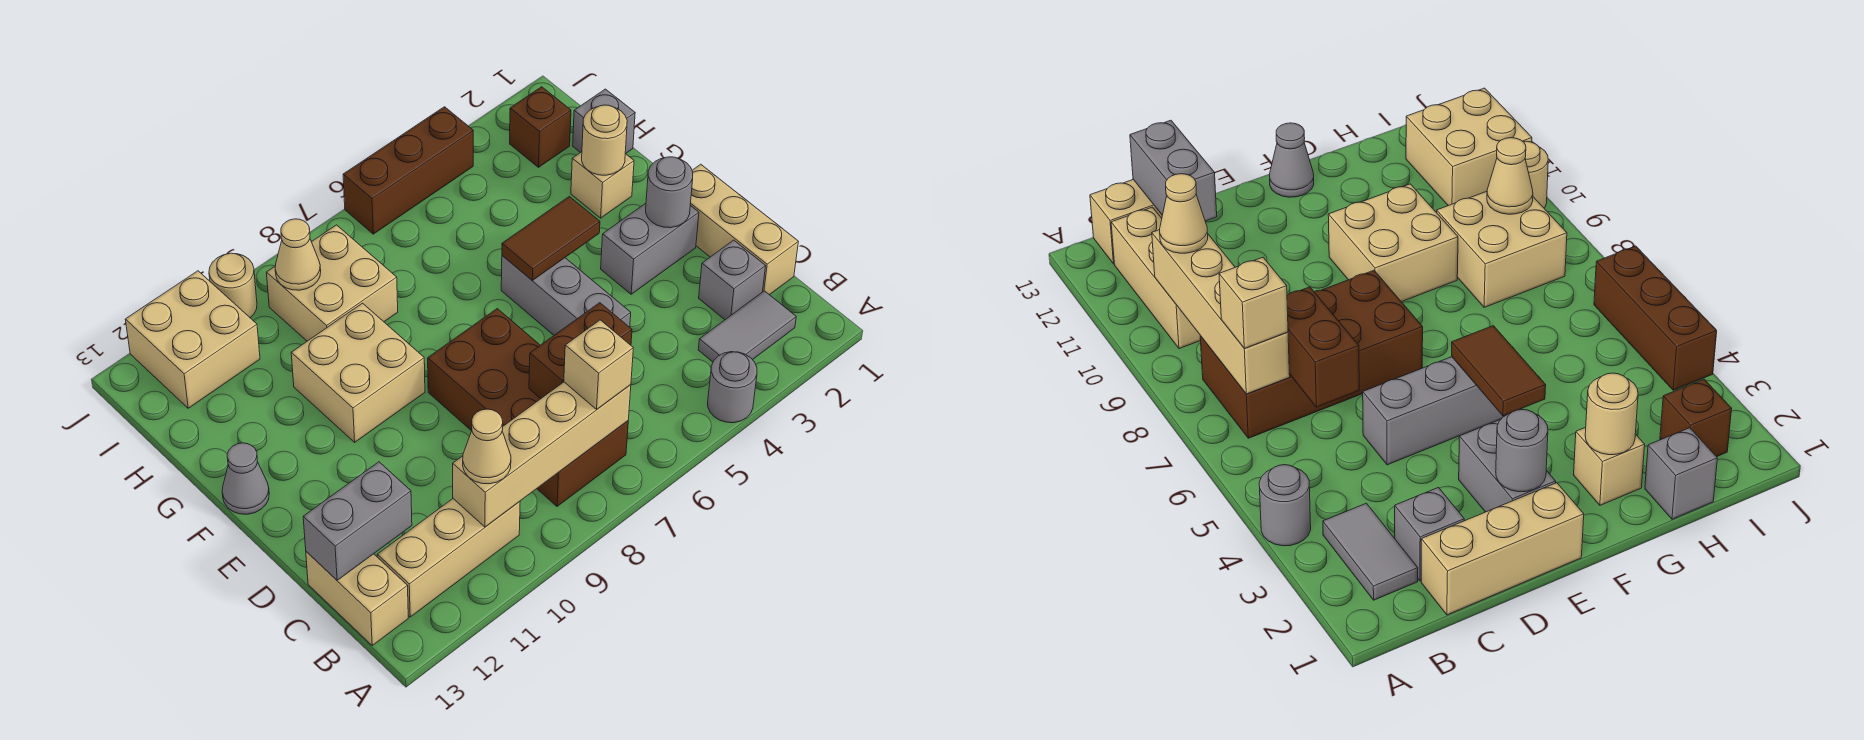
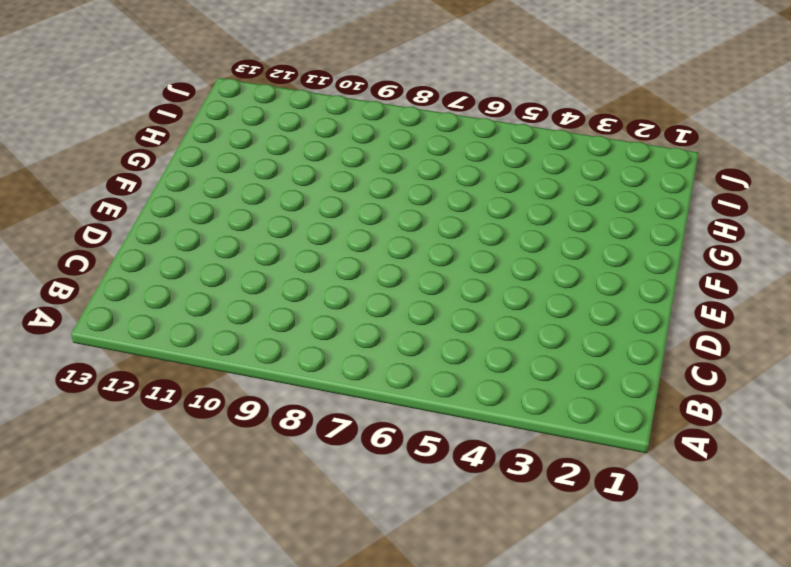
none -> grey 1x1 round brick [708,352,757,423]
none -> grey 1x2 tile [698,291,796,362]
none -> brown 2x4 brick [428,309,628,506]

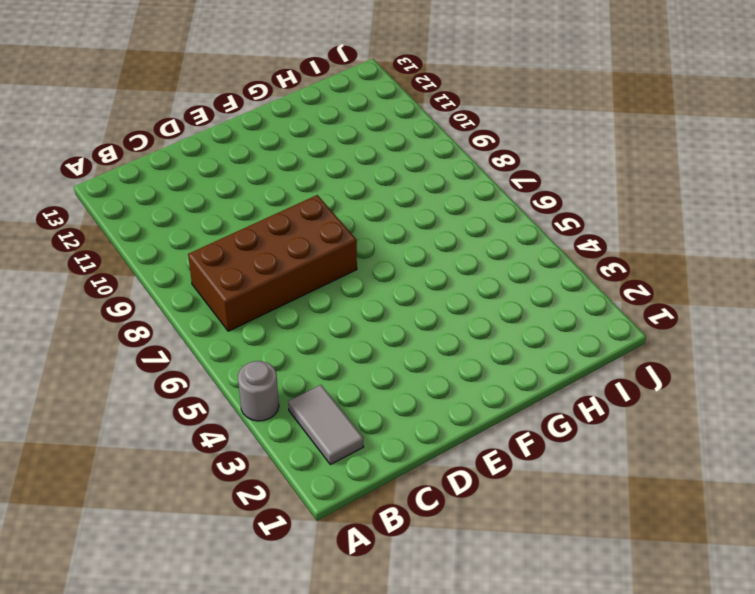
none -> tan 1x3 brick [377,499,520,617]
none -> tan 1x2 brick [306,552,408,645]
none -> tan 1x3 brick [690,164,798,295]

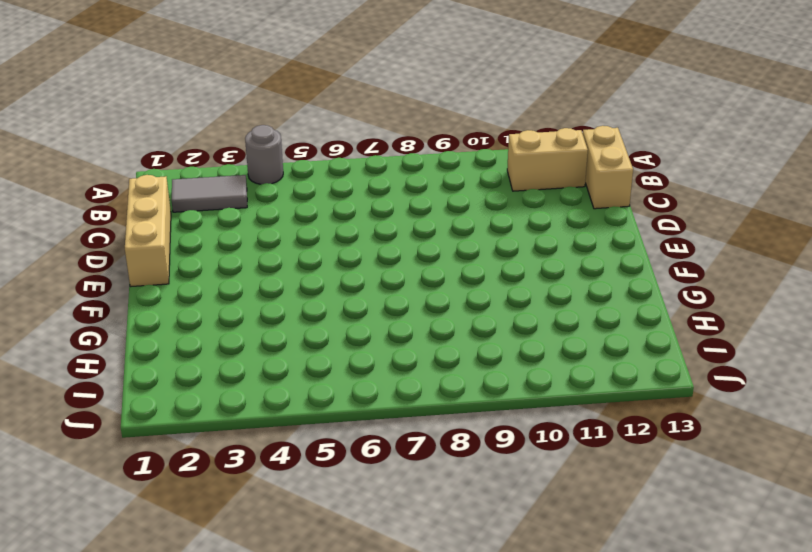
tan 1x2 brick [507,128,588,191] -> tan 1x3 brick [377,499,520,617]
none -> brown 2x4 brick [428,309,628,506]
none -> grey 1x1 brick [699,240,766,320]
none -> grey 1x3 brick [501,256,631,335]

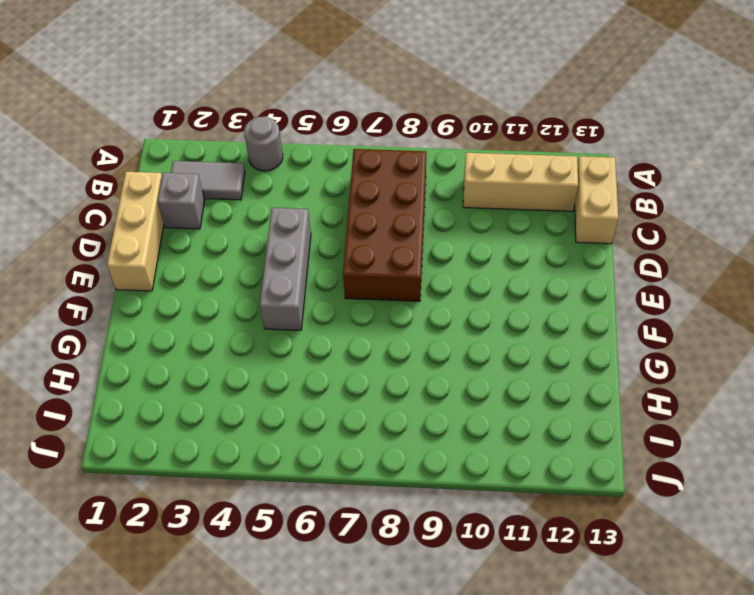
none -> grey 1x2 brick [601,203,699,294]
none -> tan 2x2 brick [291,303,425,442]
none -> grey 1x1 cone [222,443,269,514]

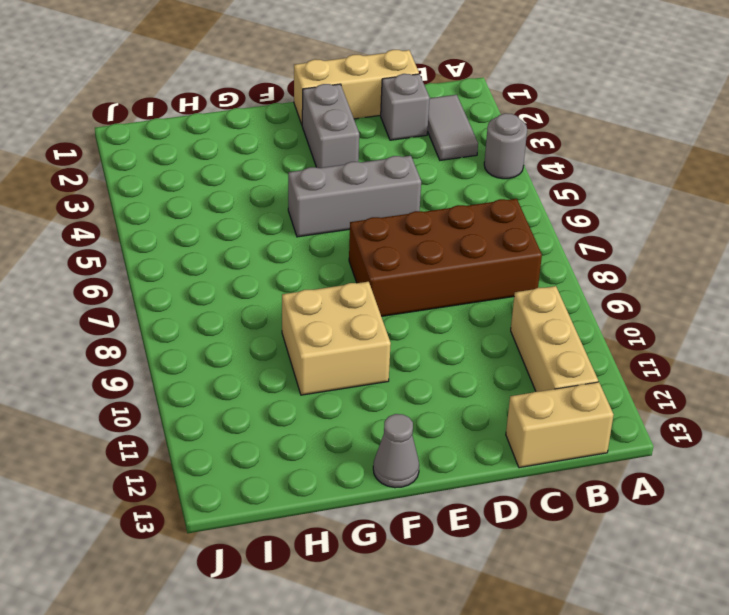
none -> tan 1x1 brick [571,152,634,218]
none -> grey 1x1 brick [573,89,635,154]
none -> tan 2x2 brick [266,225,398,341]

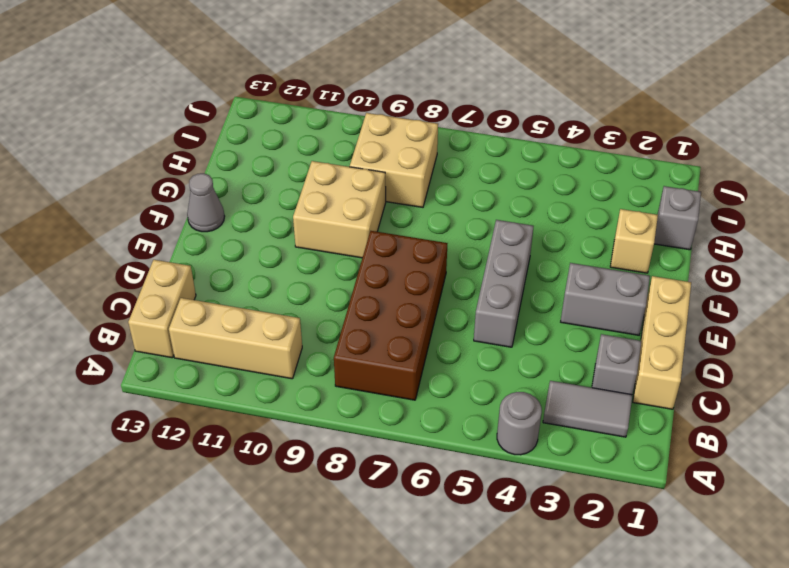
none -> brown 1x1 brick [510,87,571,167]
none -> tan 2x2 brick [125,271,260,408]
none -> brown 1x3 brick [343,107,473,234]

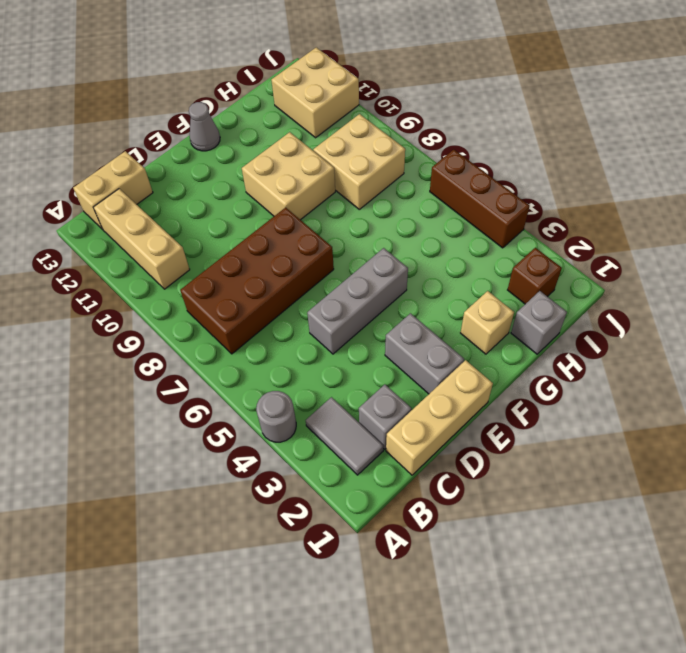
none -> tan 1x1 round brick [209,253,257,317]
none -> tan 1x4 brick [453,382,631,527]
none -> brown 1x2 brick [529,303,632,399]

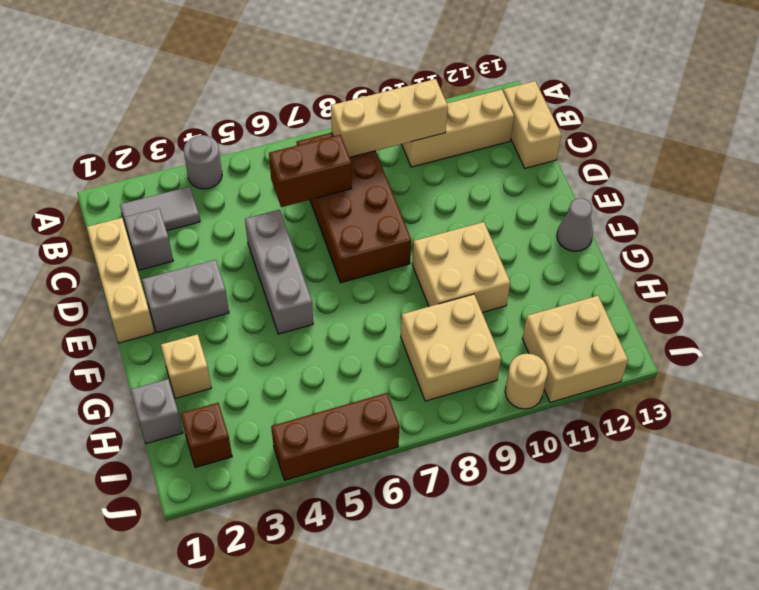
tan 1x3 brick [331,79,448,157] -> tan 1x4 brick [453,382,631,527]
none -> grey 1x2 brick [303,462,412,580]
none -> grey 1x1 round brick [646,157,693,228]
none -> brown 1x2 tile [502,197,600,280]

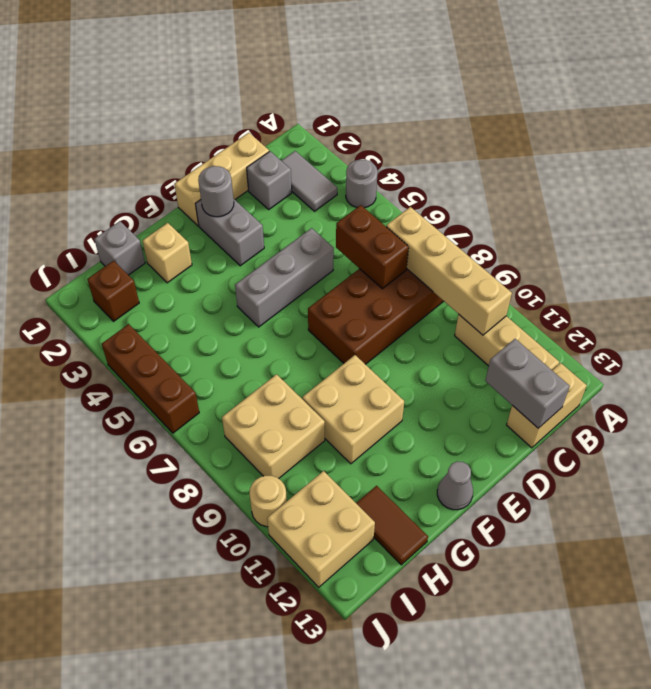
brown 1x2 tile [356,486,428,565] -> brown 1x2 tile moved to [502,197,600,280]
none -> tan 1x1 round brick [582,105,627,175]
none -> tan 1x1 cone [275,219,321,290]
none -> tan 1x1 brick [564,320,633,409]

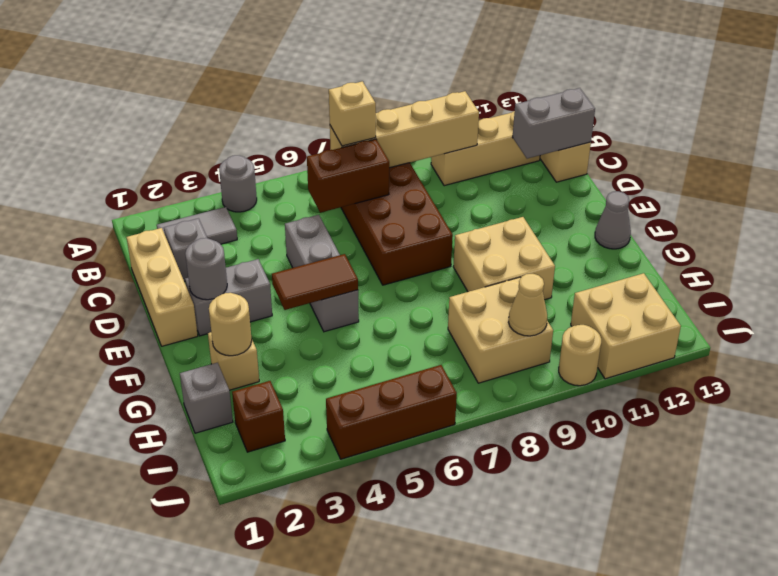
none -> tan 1x1 cone [463,409,511,484]

